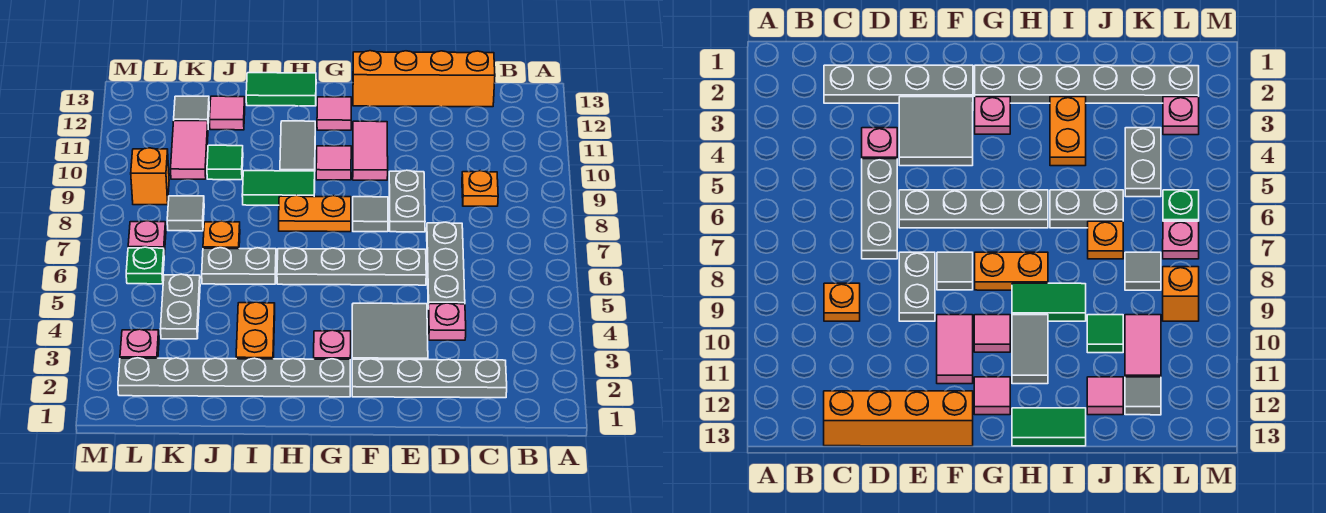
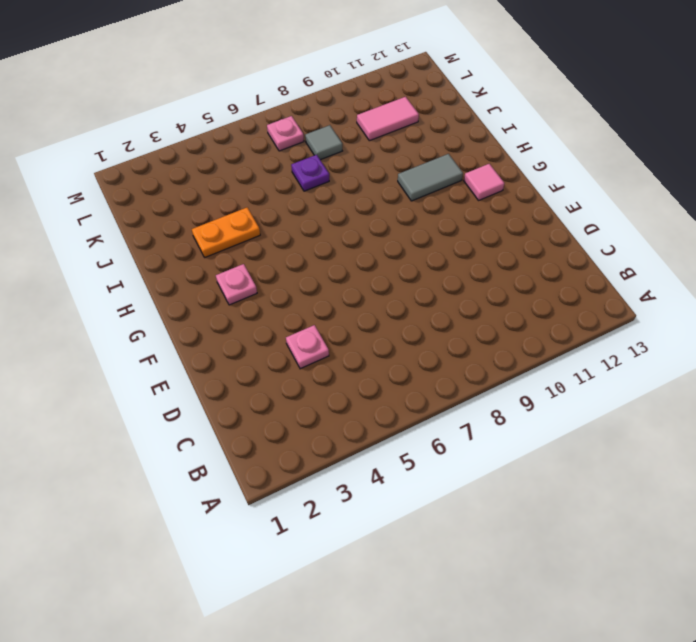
purple 1x1 plate [291,155,329,191] -> orange 1x1 plate [203,221,240,249]
none -> grey 1x4 plate [352,359,507,398]
none -> orange 1x1 plate [462,171,498,206]
none -> orange 1x4 brick [353,51,495,107]
none -> grey 1x3 plate [427,222,465,309]

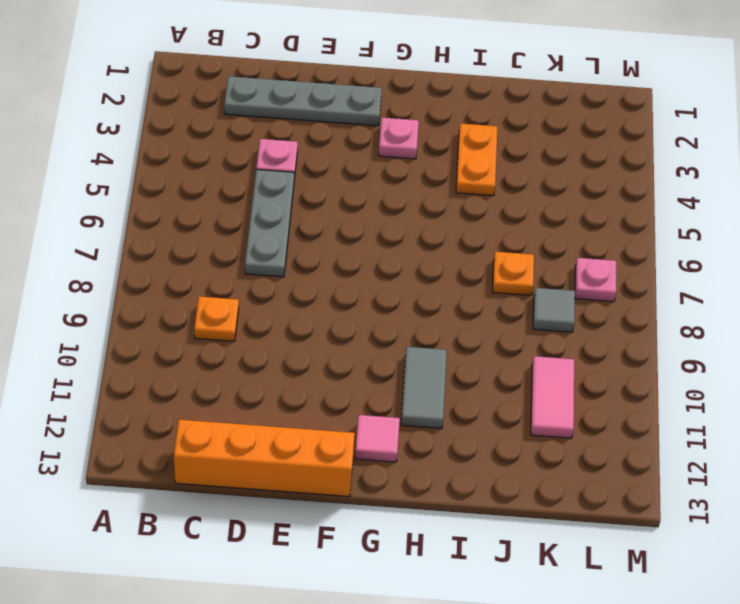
none -> grey 2x2 tile [352,303,428,360]
none -> grey 1x4 plate [277,248,426,285]
none -> grey 1x2 plate [389,170,425,232]
none -> grey 1x1 tile [353,197,388,232]

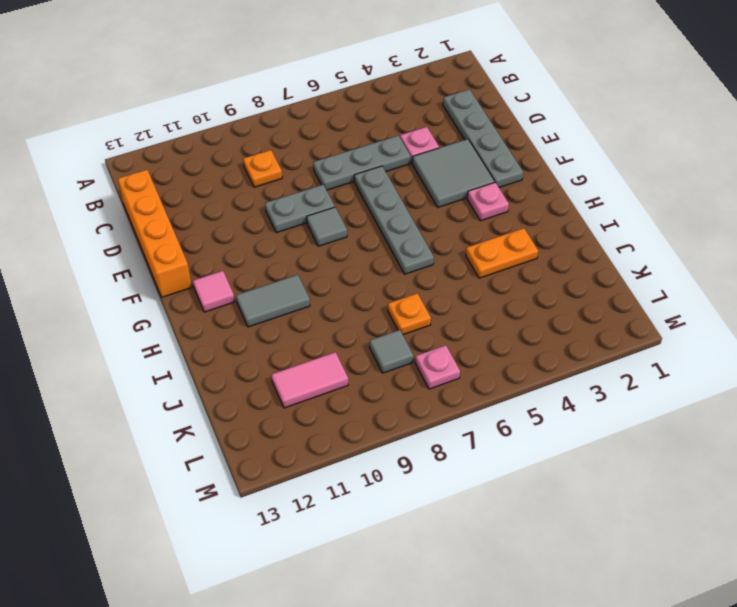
none -> pink 1x2 tile [353,121,388,180]
none -> grey 1x6 plate [118,358,350,397]
none -> orange 1x2 plate [279,195,351,232]
none -> pink 1x1 tile [316,146,351,180]

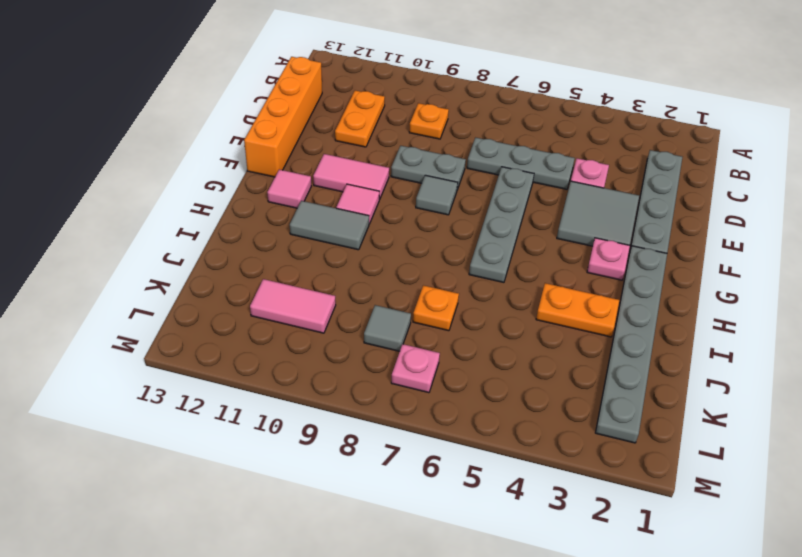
orange 1x2 plate [335,90,385,147] -> orange 1x2 plate moved to [279,195,351,232]
none -> green 1x2 tile [242,171,315,205]
none -> green 1x2 tile [246,73,316,106]
none -> grey 1x2 plate [202,248,276,284]
none -> green 1x1 tile [207,145,243,180]

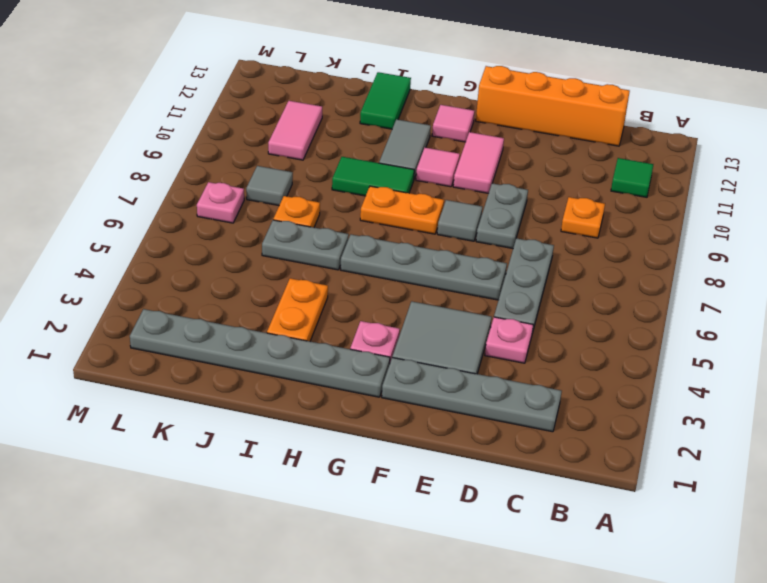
green 1x1 tile [611,158,653,197] -> green 1x1 tile moved to [207,145,243,180]
green 1x2 tile [360,72,411,129] -> green 1x2 tile turned to [246,73,316,106]
none -> pink 1x1 tile [210,96,245,130]
none -> grey 1x2 plate [161,274,200,339]
none -> grey 1x1 tile [174,96,209,123]
none -> pink 1x1 plate [120,329,159,358]

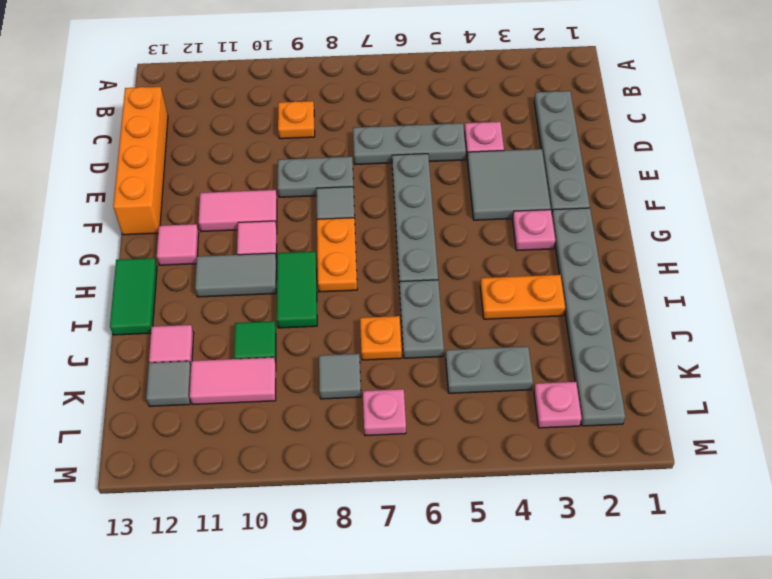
none -> green 1x1 plate [126,247,164,284]
none -> orange 1x1 brick [131,148,169,205]

